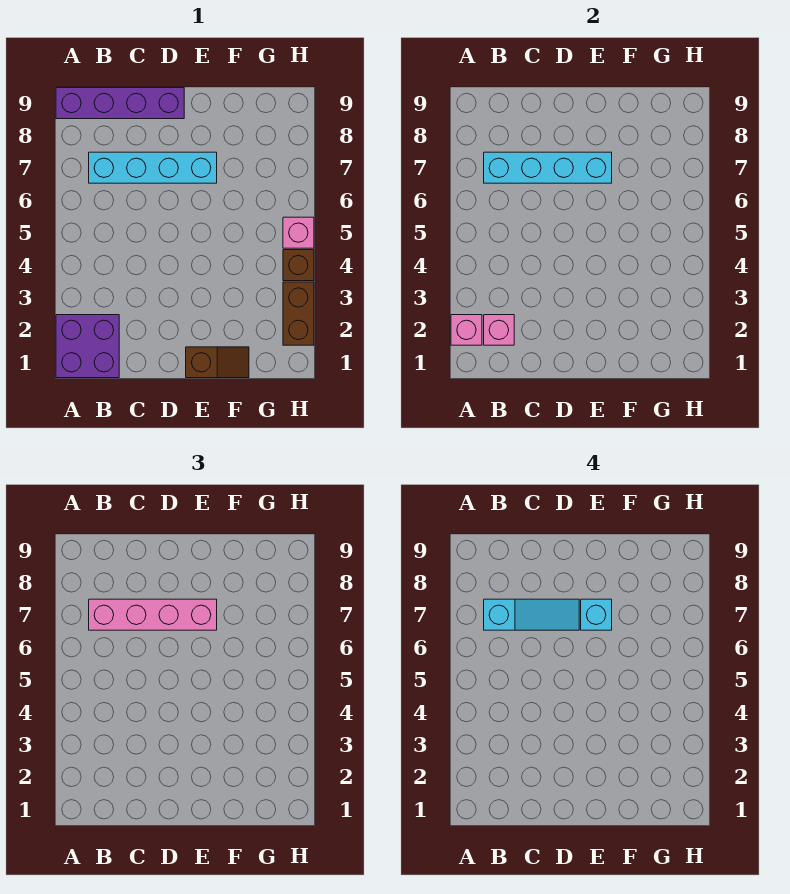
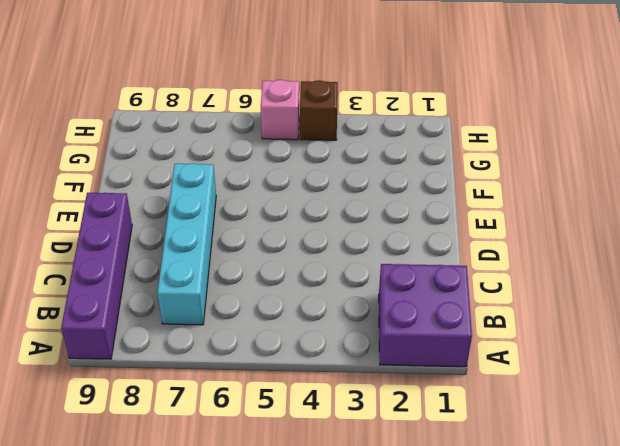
none -> brown 1x2 slope [186,347,249,378]
none -> brown 1x2 brick [283,282,314,345]
none -> pink 1x1 brick [451,315,482,345]

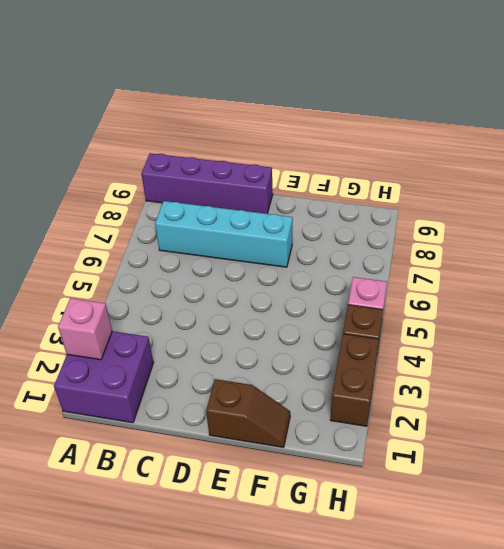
none -> pink 1x1 brick [484,315,514,345]
none -> cyan 1x4 brick [484,152,612,183]
none -> pink 1x4 brick [89,599,217,630]

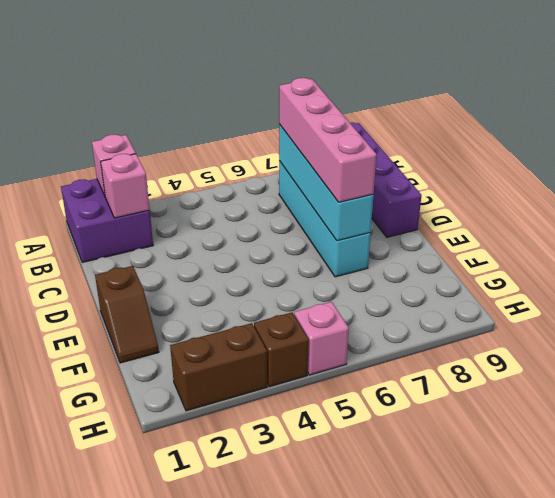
none -> cyan 1x3 slope [484,599,579,630]
none -> cyan 1x1 brick [581,599,612,630]

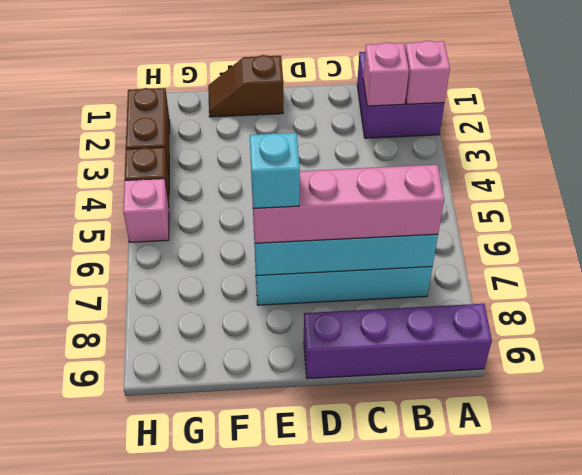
none -> cyan 1x3 slope [484,599,579,630]

